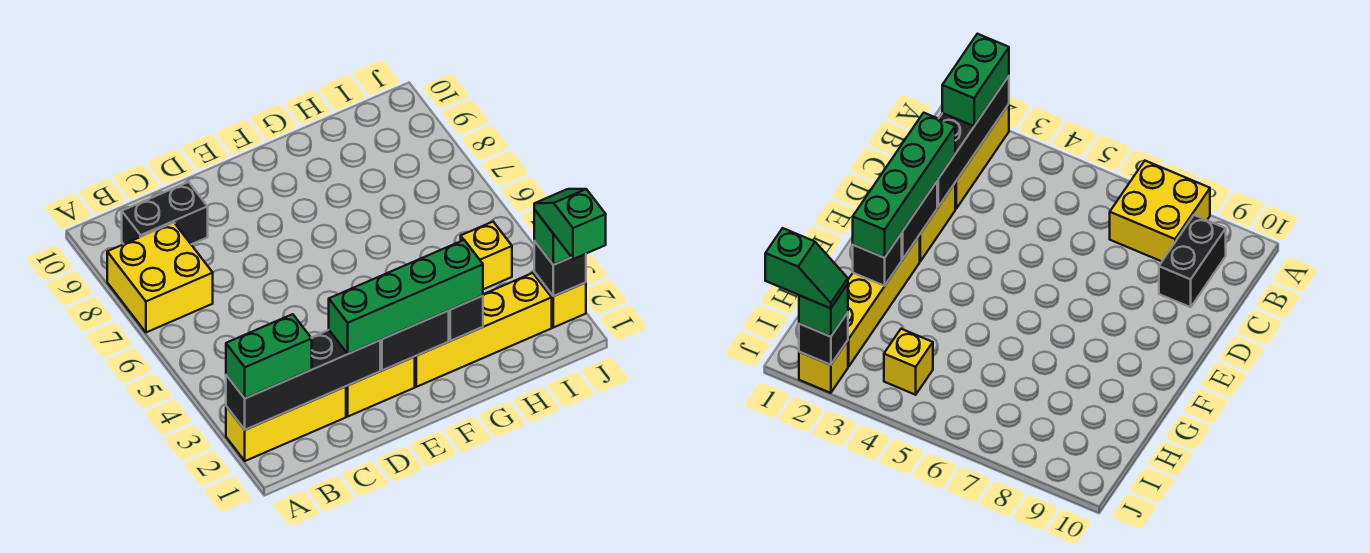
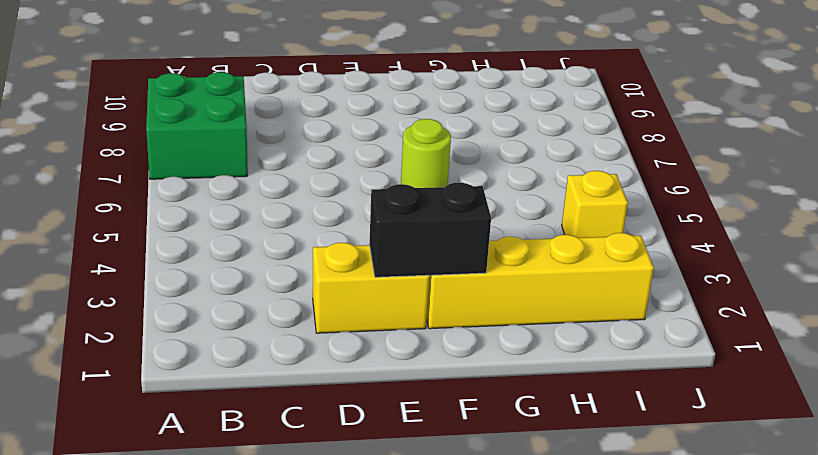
green 2x2 brick [146,72,248,179] -> yellow 2x2 brick [107,223,213,332]
lime 1x1 round brick [401,119,451,188] -> none
none -> yellow 1x3 brick [226,386,346,461]
none -> black 1x2 brick [122,182,208,244]
none -> yellow 1x1 brick [534,272,586,327]

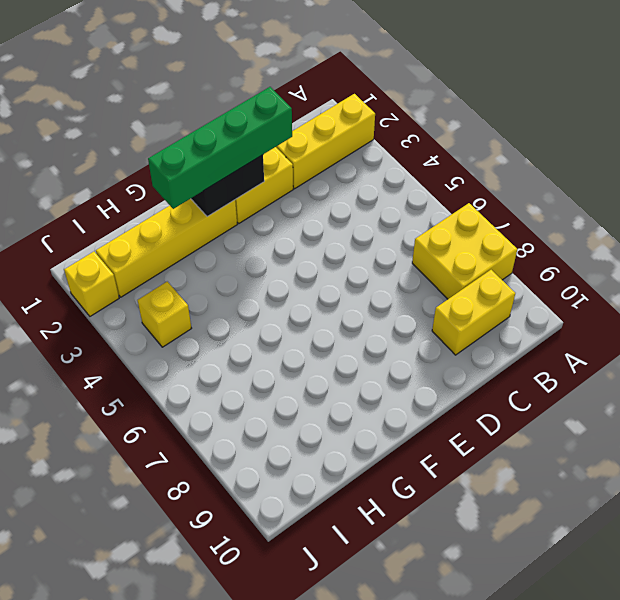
yellow 1x2 brick [432,270,515,355] -> black 1x2 brick [122,182,208,244]
none -> black 1x4 brick [226,330,380,430]
none -> black 1x1 brick [449,296,483,341]
none -> black 1x1 brick [534,241,586,296]

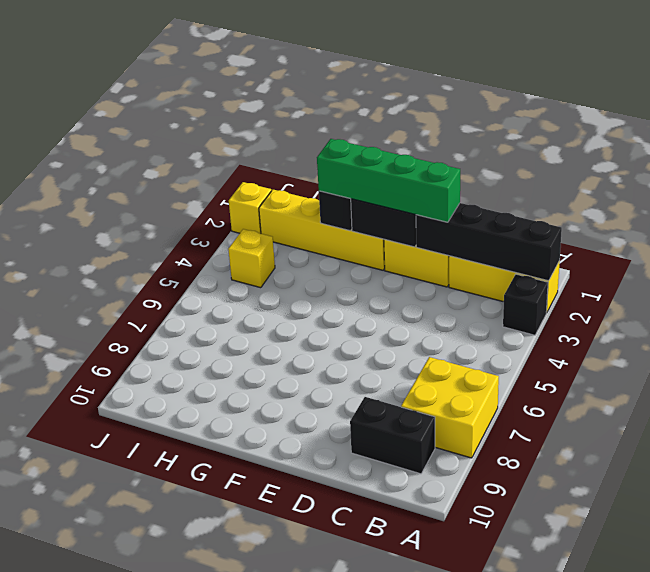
black 1x1 brick [503,274,548,335] -> black 1x1 brick moved to [534,241,586,296]
none -> green 1x2 brick [226,314,312,398]
none -> green 1x1 brick [534,210,571,265]
none -> green 1x2 slope [534,189,606,259]

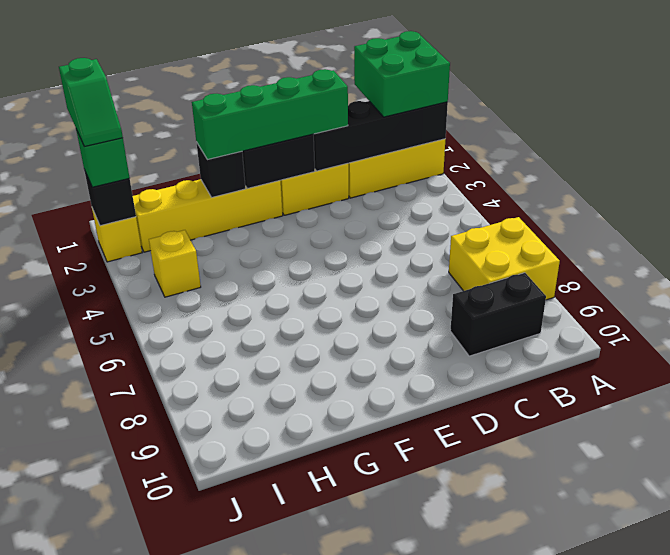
green 2x2 brick [354,31,450,117] -> green 1x2 brick [226,314,312,398]

